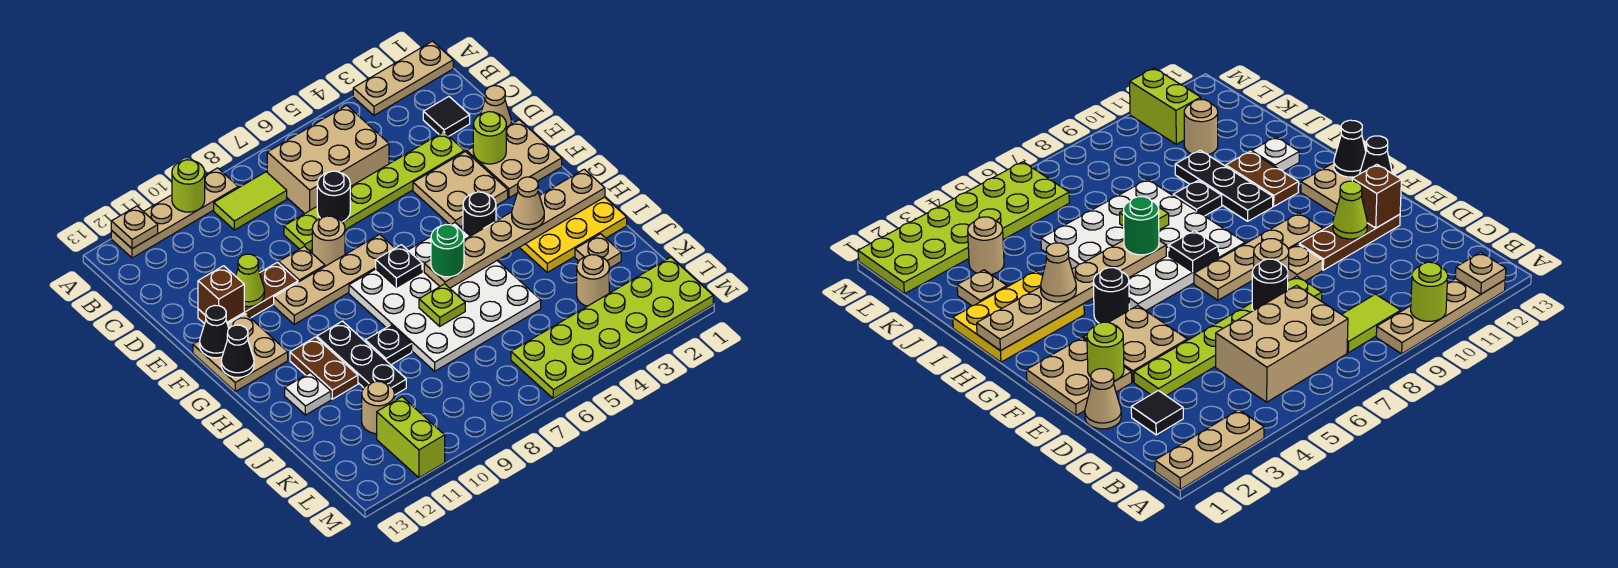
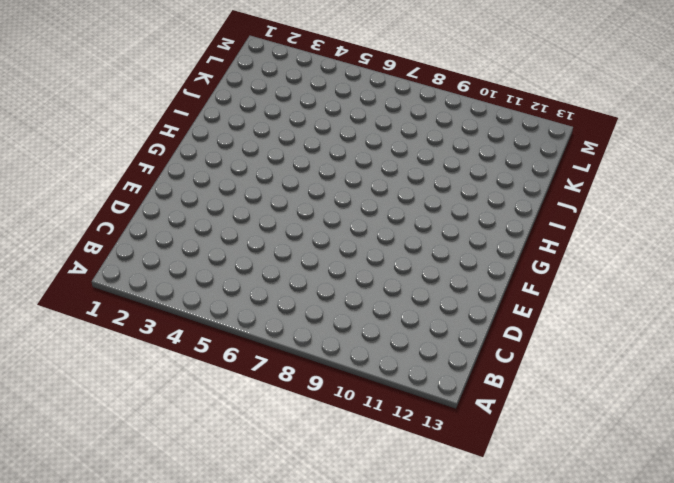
none -> tan 1x3 plate [353,41,453,115]
none -> tan 1x4 plate [111,168,238,258]
none -> tan 2x3 brick [267,105,389,214]
none -> lime 1x2 tile [214,172,287,230]

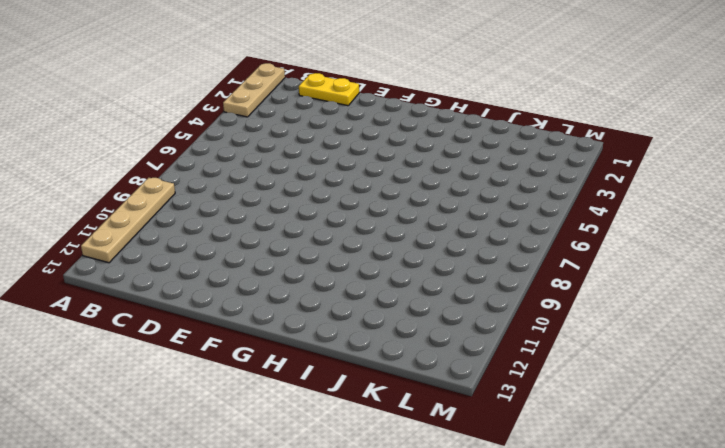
yellow 1x2 plate [299,73,359,106] -> tan 1x1 cone [481,86,512,127]
none -> tan 2x3 brick [267,105,389,214]
none -> lime 1x2 tile [214,172,287,230]
none -> black 1x1 tile [423,97,470,136]
none -> lime 1x6 plate [284,132,464,251]

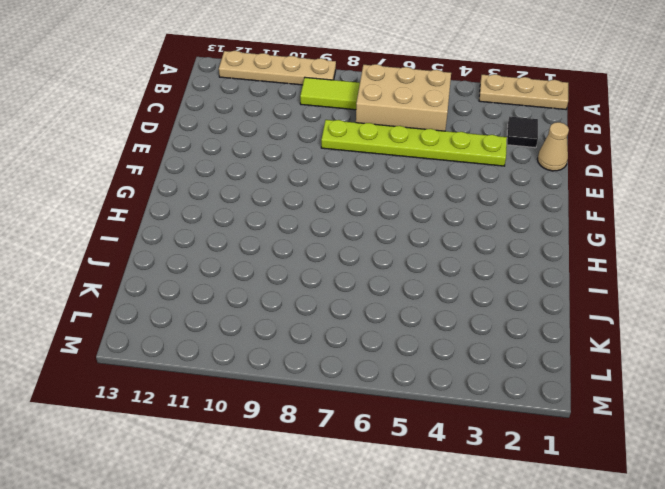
none -> tan 2x2 plate [467,120,562,198]
none -> tan 2x2 plate [413,152,508,227]
none -> tan 1x1 round brick [312,216,345,266]
none -> tan 1x1 plate [279,246,325,282]

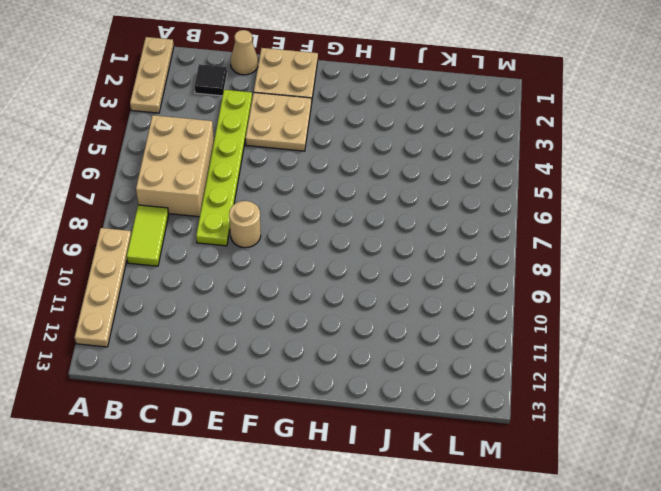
none -> tan 1x1 plate [279,246,325,282]
none -> brown 1x3 plate [198,262,298,324]
none -> tan 1x4 plate [274,234,395,324]
none -> tan 2x2 plate [193,314,288,392]

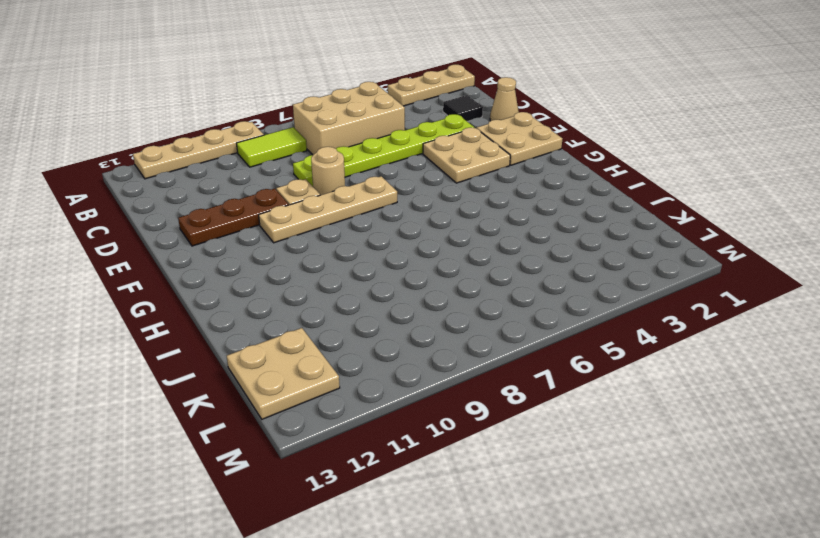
tan 2x2 plate [227,328,340,419] -> tan 2x2 plate moved to [193,314,288,392]
none -> black 1x1 round brick [463,192,496,236]
none -> white 4x4 plate [349,223,541,371]
none -> yellow 2x3 plate [519,197,627,272]
none -> black 1x3 plate [317,321,406,395]

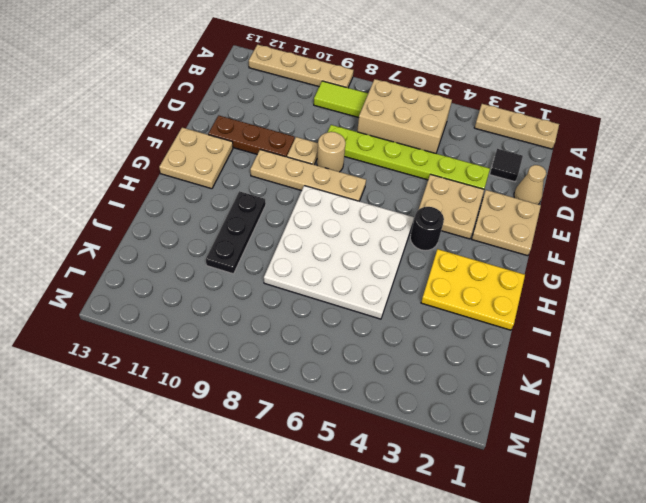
none -> brown 1x2 plate [290,337,358,399]
none -> black 1x1 plate [365,325,412,365]
none -> white 1x1 plate [285,373,331,415]
none -> tan 1x1 plate [575,234,621,268]

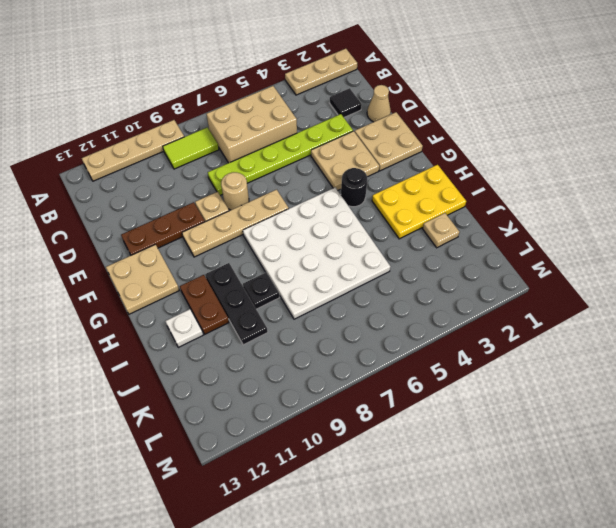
none -> tan 1x1 round brick [577,255,609,306]
none -> tan 1x1 round brick [362,381,395,434]
none -> lime 2x6 plate [511,257,713,399]
none -> lime 1x2 brick [377,397,445,478]

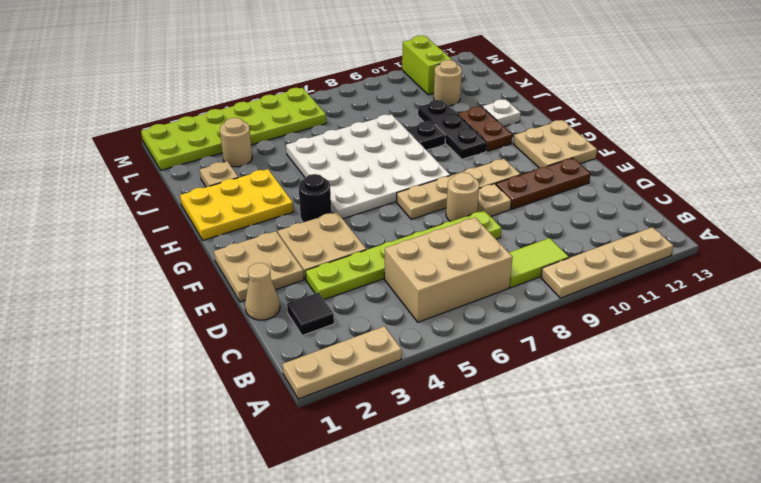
none -> lime 1x1 round brick [172,160,205,212]
none -> tan 1x1 plate [111,206,158,249]
none -> black 1x1 round brick [317,171,350,222]
none -> lime 1x1 round brick [473,112,506,164]

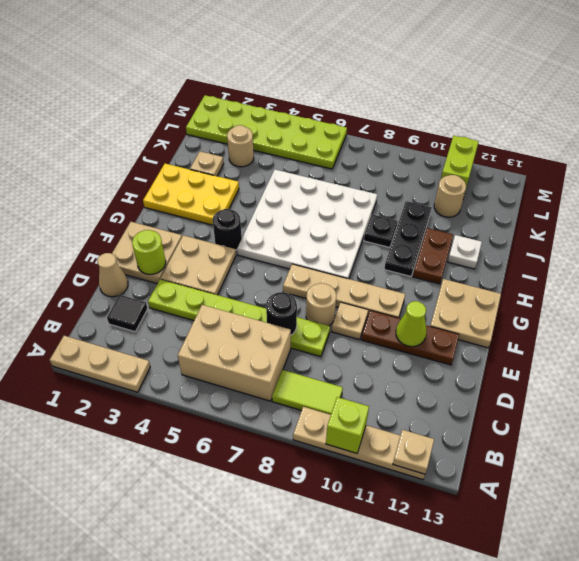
lime 1x1 brick [326,397,369,453] -> lime 1x1 round brick [172,160,205,212]
none -> brown 1x1 brick [198,266,244,322]
none -> black 1x1 cone [200,305,229,358]
none -> black 1x1 plate [376,245,422,287]
none -> black 1x1 cone [221,325,254,378]

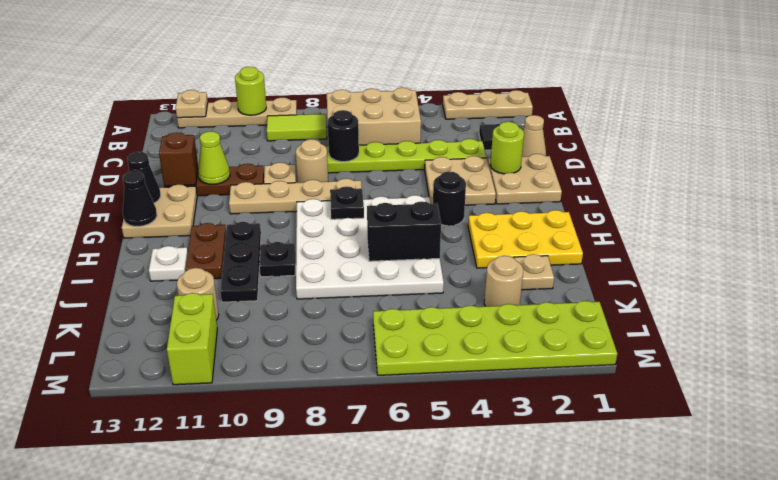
black 1x2 brick [367,201,441,261] -> none
none -> tan 1x6 plate [424,169,605,288]
none -> lime 1x1 plate [419,284,465,326]
none -> tan 1x1 cone [512,177,544,229]
none -> green 1x1 round brick [431,225,464,277]

